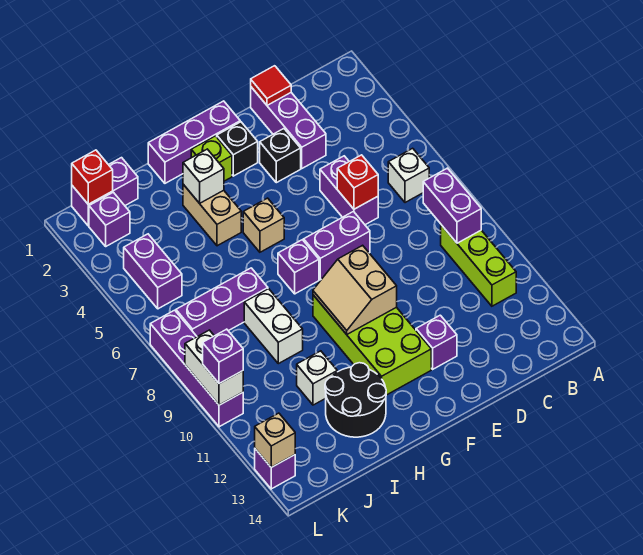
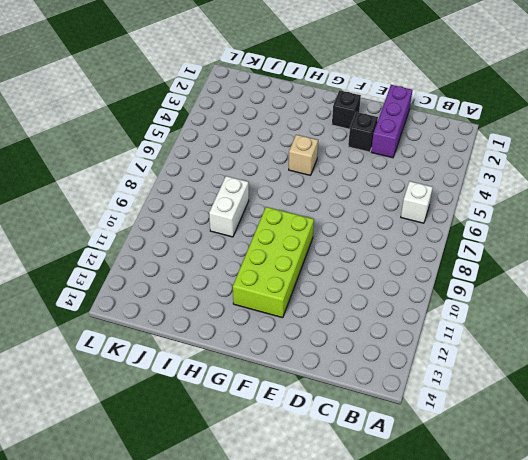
none -> lime 1x3 brick [441,225,516,306]
none -> purple 1x2 brick [320,156,378,225]
none -> purple 1x2 brick [304,212,370,280]
none -> purple 1x1 brick [416,315,457,369]

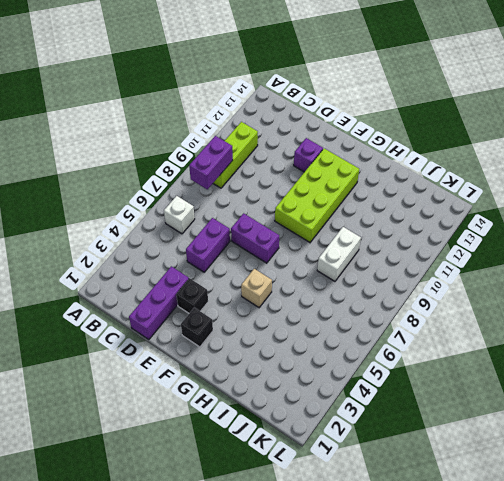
none -> purple 1x3 brick [148,101,240,183]
none -> lime 1x1 brick [191,136,232,181]
none -> purple 1x1 brick [278,240,319,294]
none -> tan 1x2 brick [183,184,241,246]

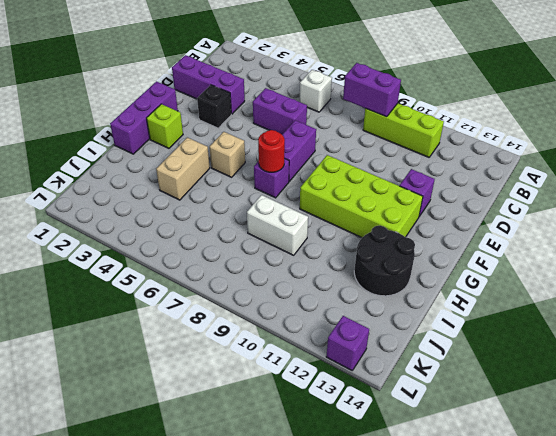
red 1x1 round brick [258,130,285,172] -> none
tan 1x2 brick [156,137,210,200] -> tan 1x2 brick turned to [183,184,241,246]
none -> black 1x1 brick [217,122,258,176]
none -> purple 1x3 brick [176,268,268,337]
none -> white 1x1 brick [297,351,337,405]
none -> purple 1x2 brick [72,158,138,226]

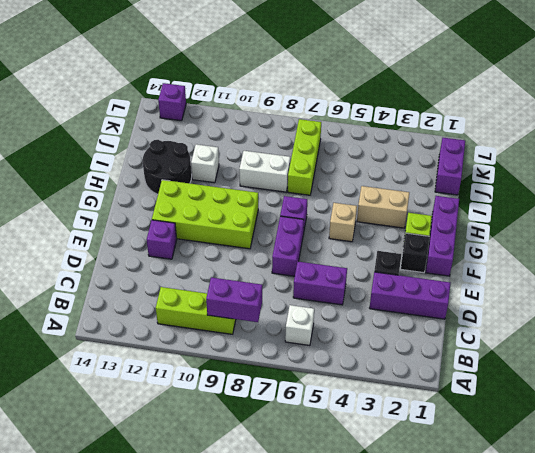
lime 1x3 brick [288,119,321,195] -> purple 1x3 brick [176,268,268,337]
none -> purple 1x1 brick [89,192,130,246]
none -> purple 1x2 brick [124,234,182,309]
none -> purple 1x4 brick [150,310,243,427]
none -> red 1x1 tile [251,66,291,105]

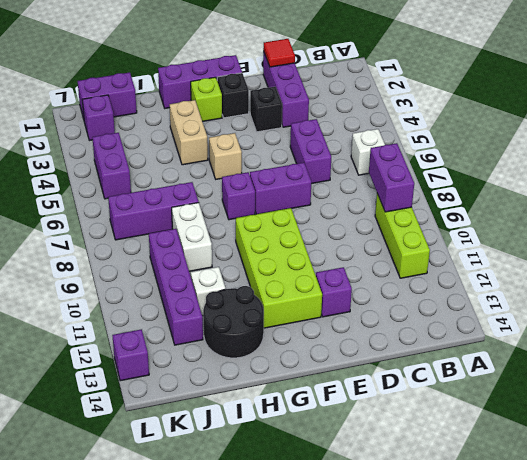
purple 1x4 brick [149,229,203,345] -> purple 1x4 brick moved to [150,310,243,427]
none -> red 1x1 brick [337,155,378,209]
none -> tan 2x2 slope [313,245,397,334]
none -> white 1x1 brick [183,149,224,203]
none -> red 1x1 brick [72,150,113,204]

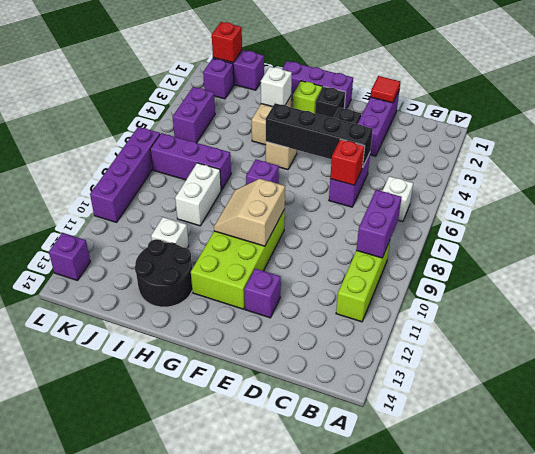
black 1x4 brick [266,103,373,166] -> none
none -> purple 1x2 brick [304,212,370,280]
none -> white 1x2 brick [185,330,243,405]
none -> tan 1x1 brick [255,413,295,467]
none -> purple 1x1 brick [203,329,243,384]

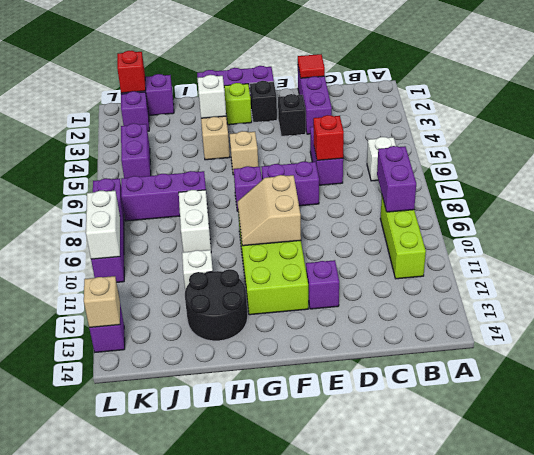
none -> purple 1x1 brick [203,329,243,384]

